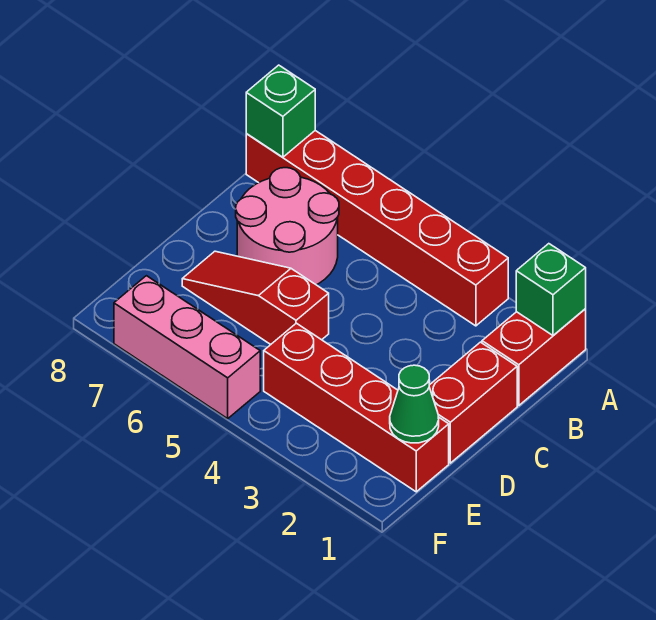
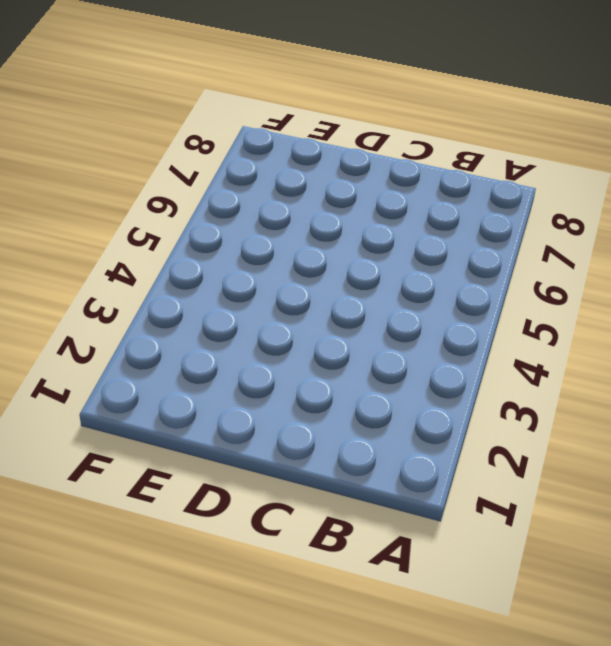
none -> red 1x2 brick [482,309,586,406]
none -> red 1x6 brick [246,131,508,326]

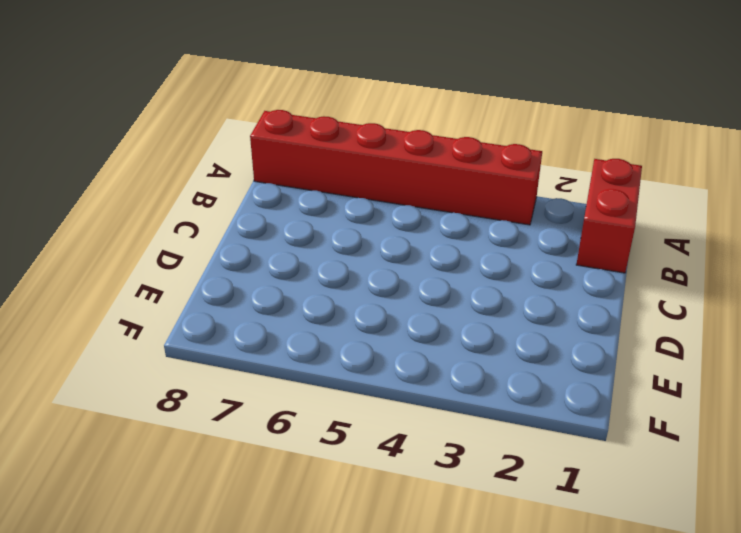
none -> pink 2x2 round brick [236,168,339,285]
none -> red 1x2 brick [429,342,517,463]

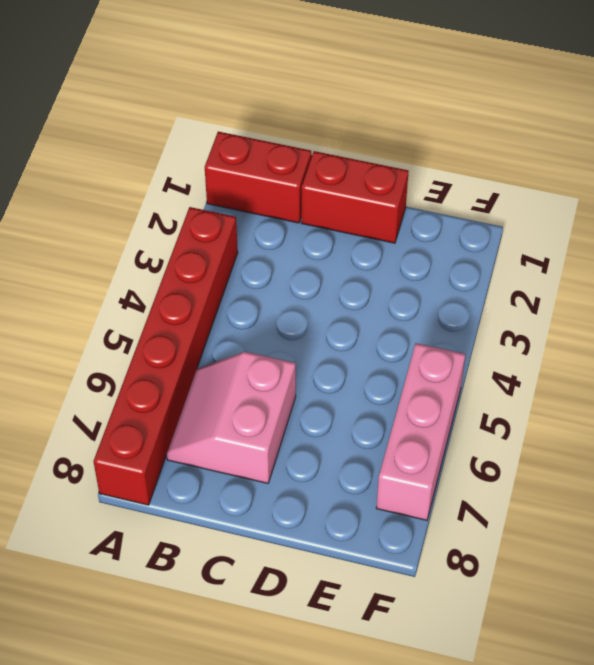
pink 2x2 slope [167,352,296,483] -> pink 2x2 round brick [236,168,339,285]
none -> red 1x3 slope [182,251,329,344]
none -> red 1x4 brick [264,323,449,492]

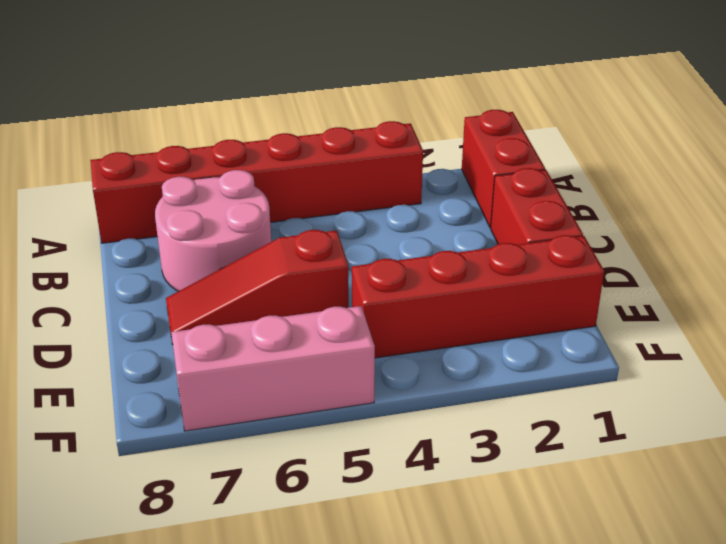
none -> green 1x1 brick [516,244,586,335]
none -> green 1x1 brick [246,65,315,157]

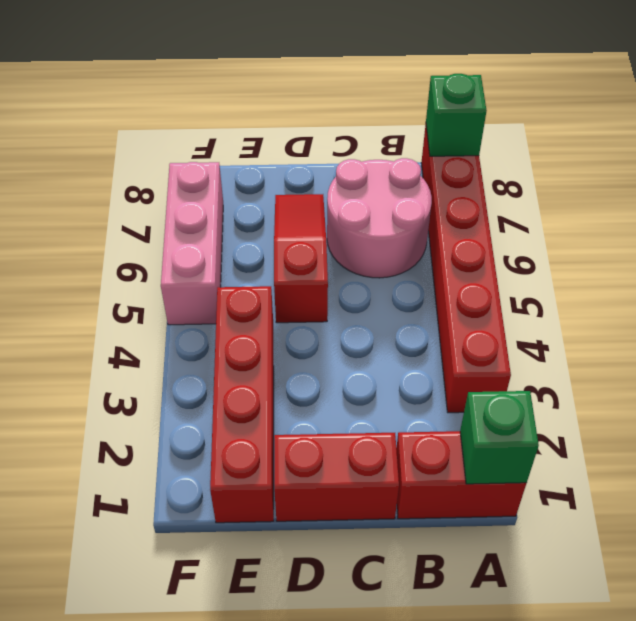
none -> green 1x1 cone [390,365,439,443]

